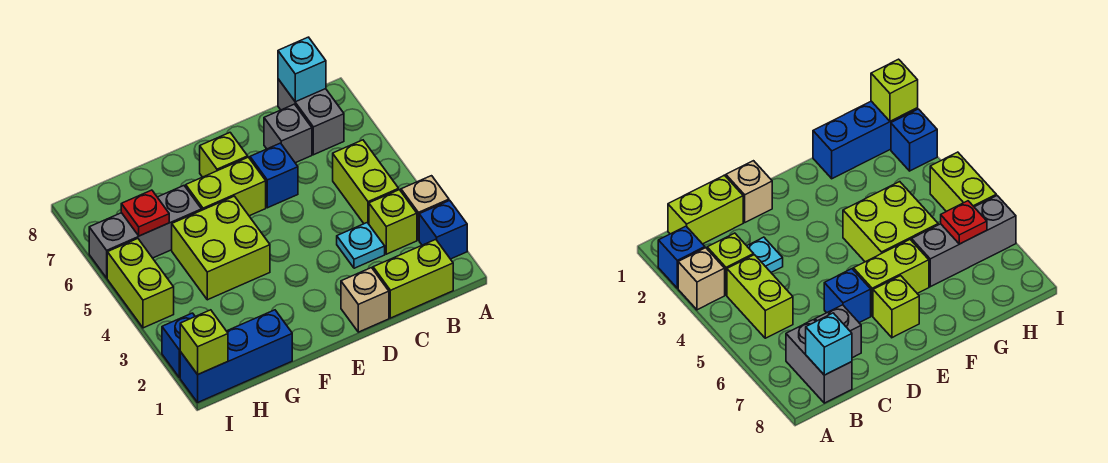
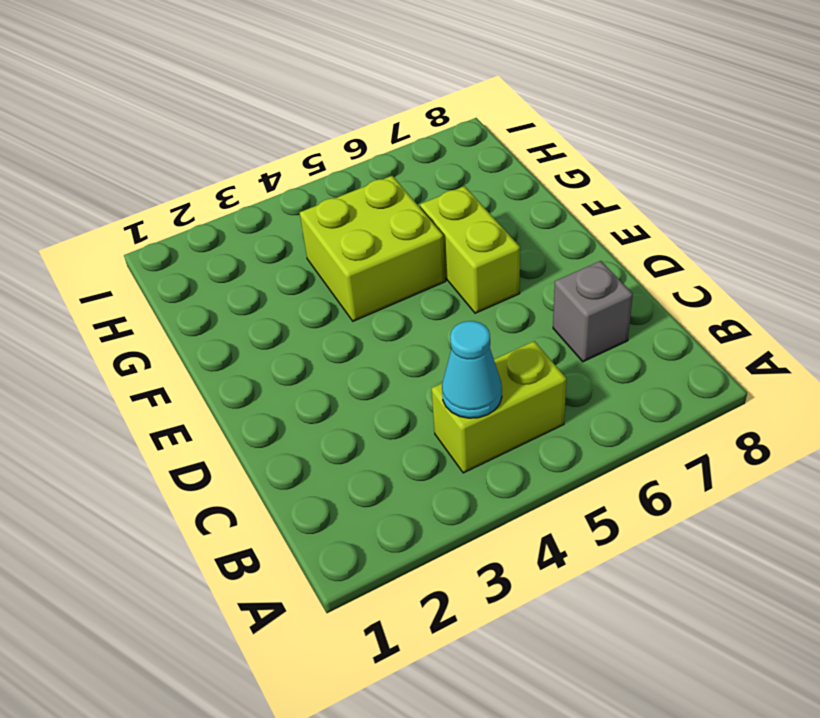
cyan 1x1 cone [442,321,502,418] -> none
none -> blue 1x1 brick [419,201,467,259]
none -> tan 1x1 brick [401,176,449,240]
none -> lime 1x2 brick [373,239,453,318]

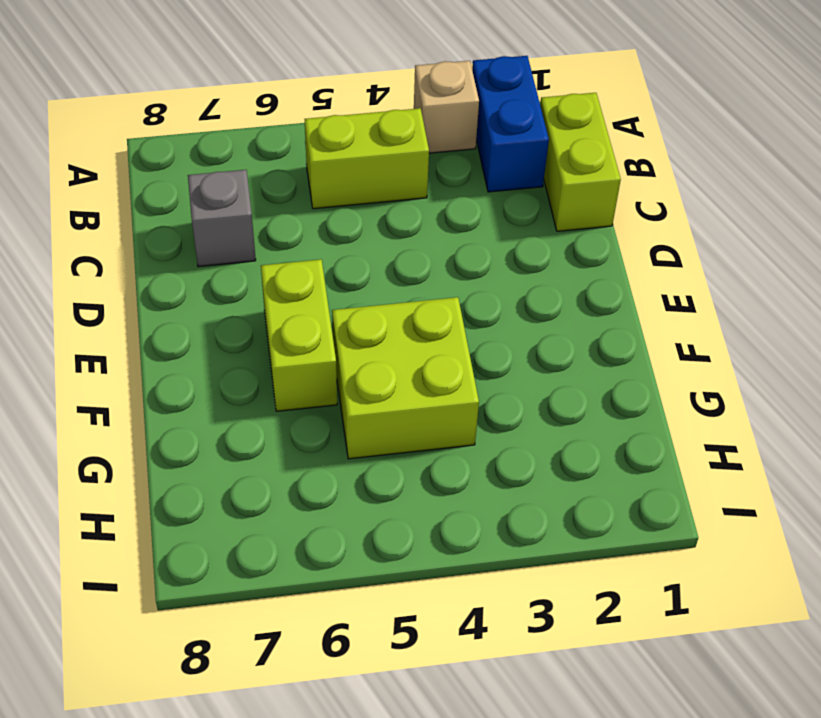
blue 1x2 brick [472,56,549,192] -> blue 1x1 brick [419,201,467,259]
none -> lime 1x1 brick [369,190,417,254]
none -> grey 1x2 brick [278,79,344,155]
none -> cyan 1x1 plate [337,223,385,268]

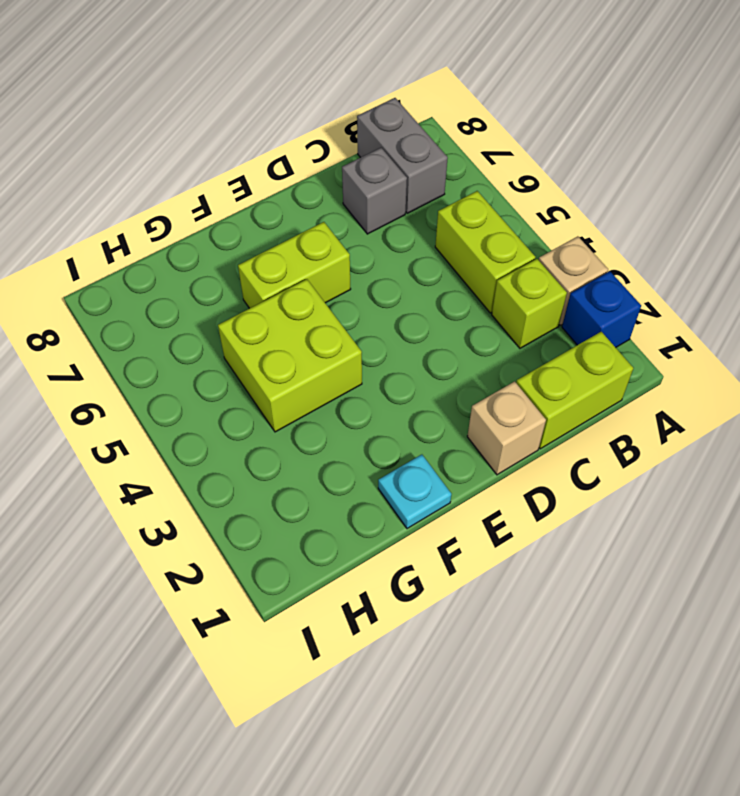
cyan 1x1 plate [378,455,451,529] -> cyan 1x1 plate moved to [337,223,385,268]
none -> blue 1x1 brick [250,143,298,208]
none -> lime 1x1 brick [200,133,248,177]
none -> blue 1x3 brick [180,310,292,402]

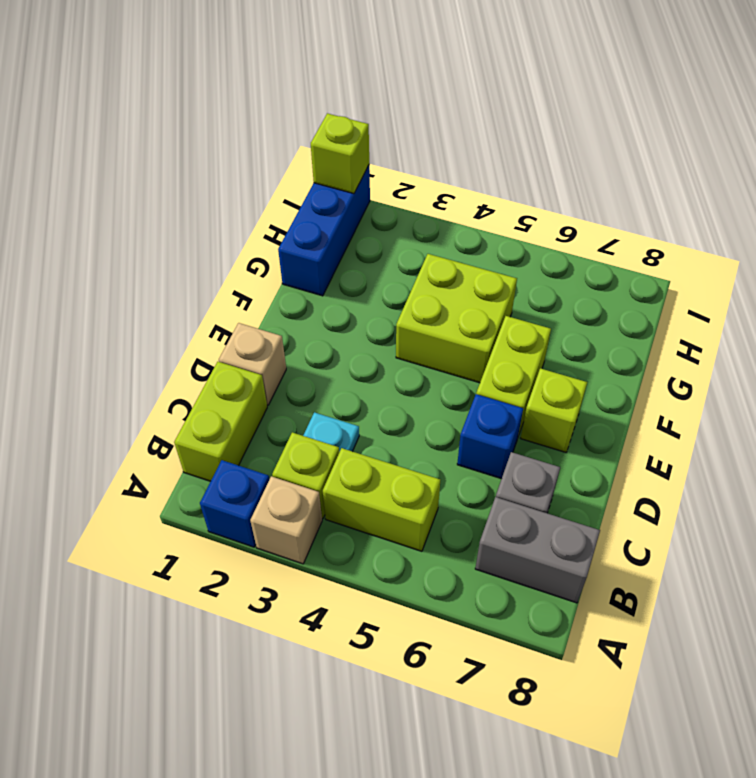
none -> grey 1x3 brick [89,186,202,278]
none -> blue 1x1 brick [162,313,195,378]
none -> lime 1x2 brick [107,239,174,328]

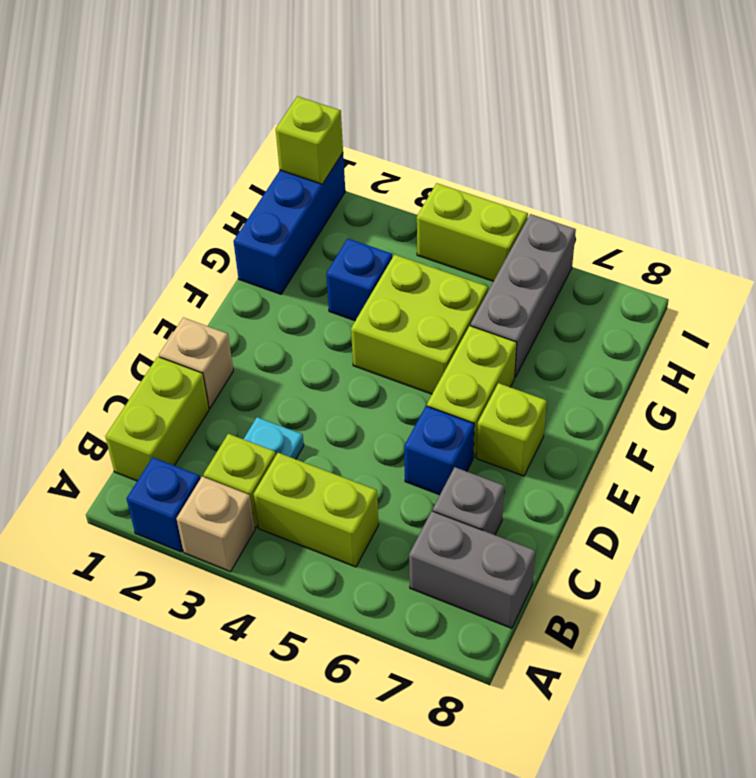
blue 1x1 brick [326,239,392,321] -> blue 1x1 brick moved to [162,313,195,378]
none -> cyan 1x1 brick [278,37,326,102]
none -> red 1x1 plate [121,190,169,236]

